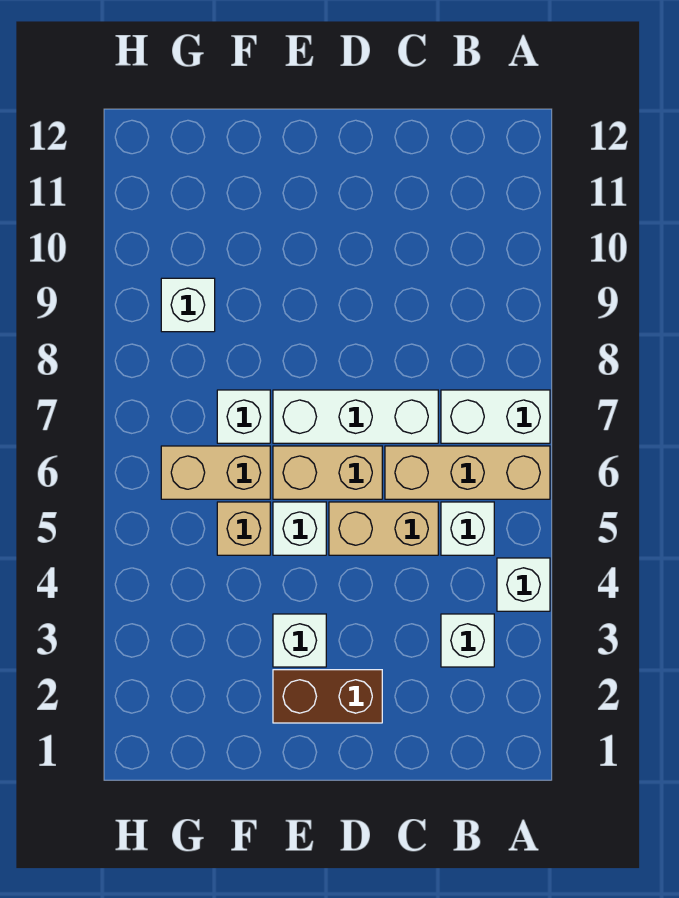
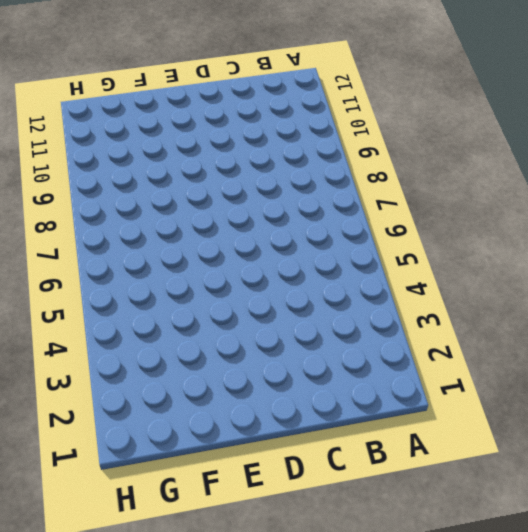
none -> white 1x1 brick [497,558,550,611]
none -> tan 1x3 brick [385,446,550,499]
none -> white 1x2 brick [441,390,550,443]

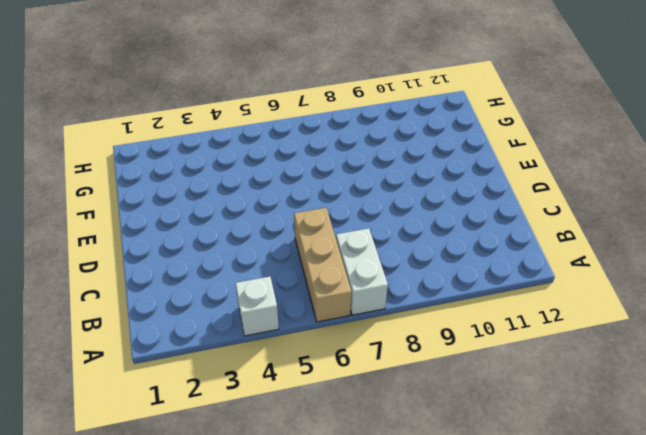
none -> white 1x1 brick [441,614,494,667]
none -> white 1x1 brick [441,502,494,555]
none -> tan 1x2 brick [329,502,438,555]

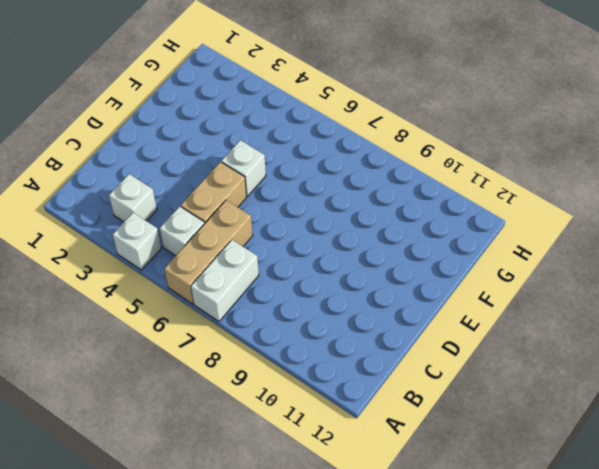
none -> white 1x3 brick [273,390,438,443]
none -> brown 1x2 brick [273,670,382,723]
none -> tan 1x2 brick [273,446,382,499]

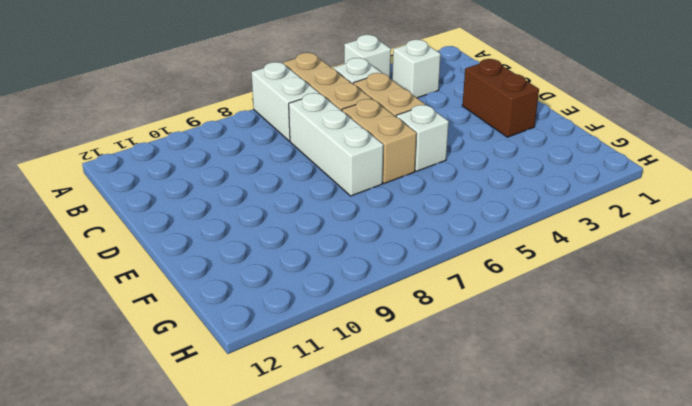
none -> white 1x1 brick [273,614,326,667]
none -> tan 1x1 brick [217,502,270,555]
none -> tan 1x2 brick [161,446,270,499]

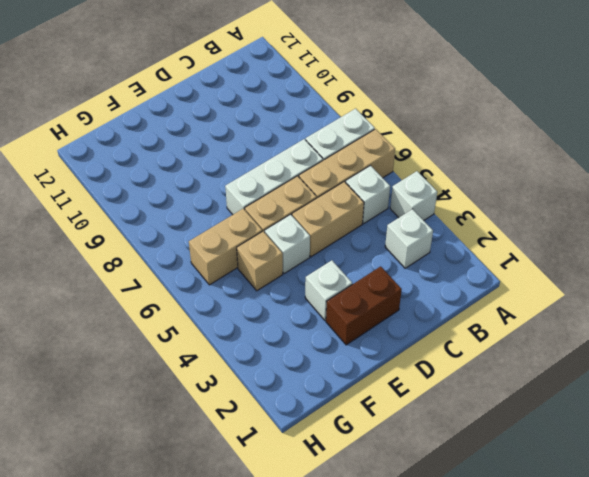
none -> white 1x1 brick [217,390,270,443]
none -> white 1x1 brick [161,278,215,332]

